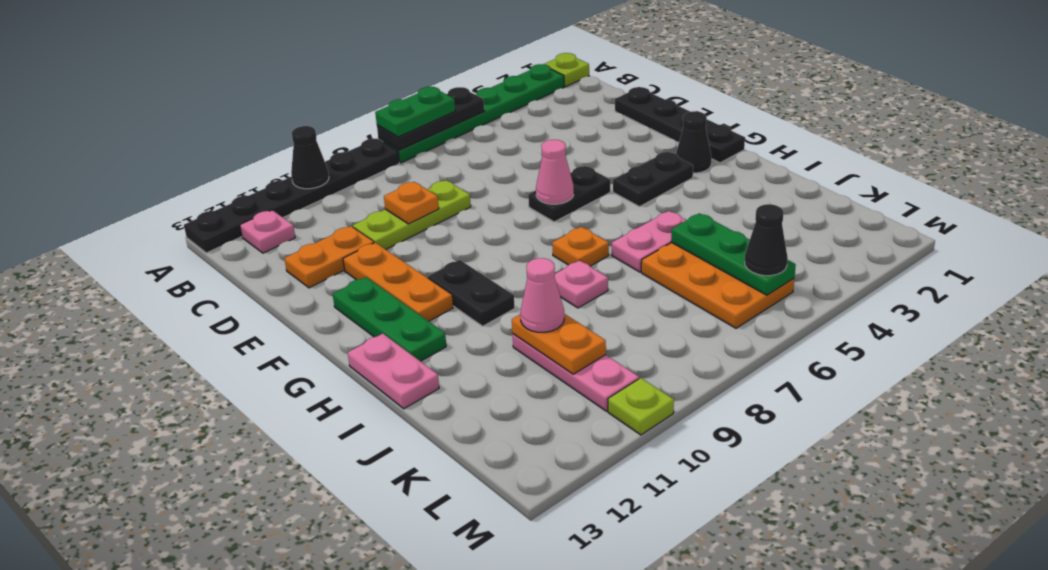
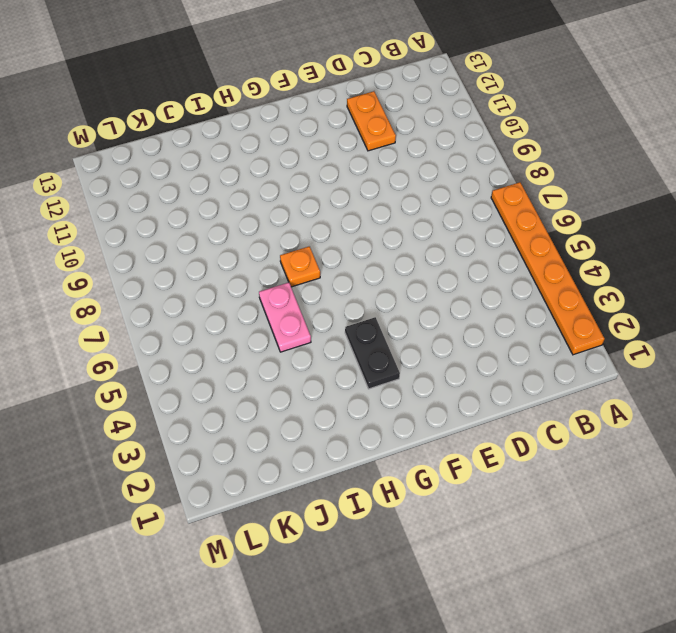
orange 1x6 plate [491,182,605,355] -> green 1x6 plate [378,64,564,163]
none -> lime 1x1 plate [544,53,589,87]
none -> black 1x6 plate [184,139,399,253]
none -> pink 1x1 plate [240,210,295,253]

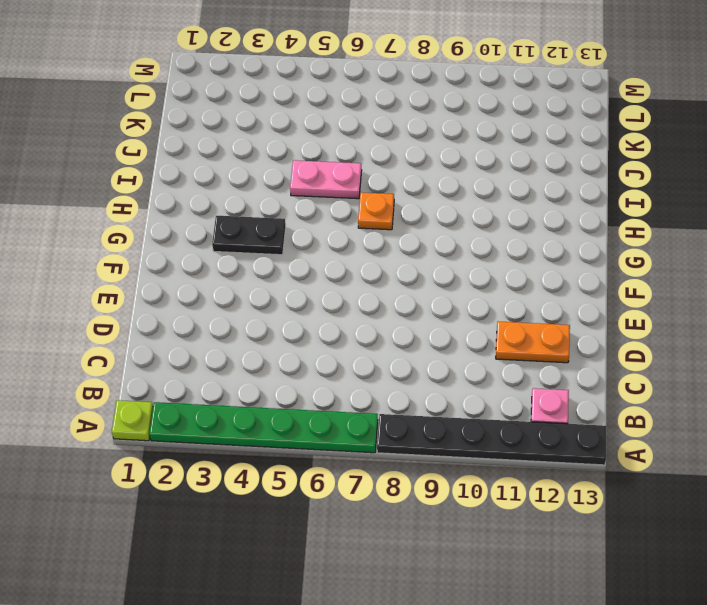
none -> black 1x4 plate [615,87,745,163]
none -> lime 1x3 plate [353,180,471,249]
none -> orange 1x3 plate [343,243,453,321]

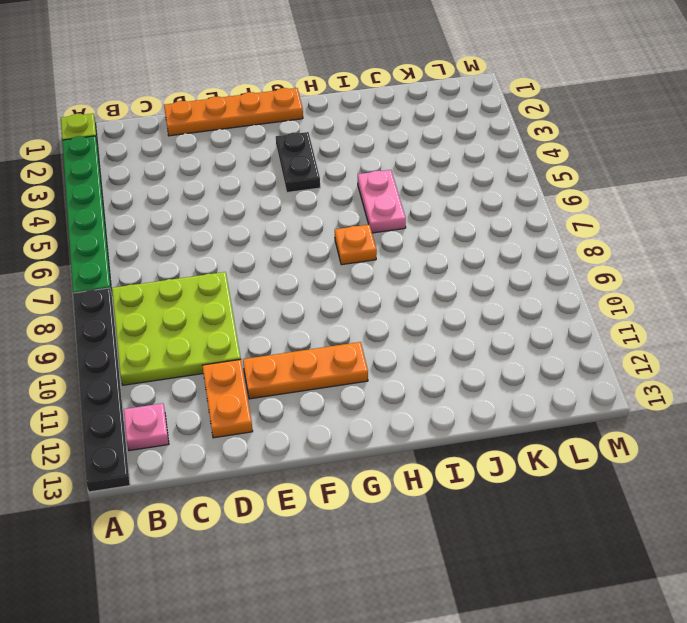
lime 3x3 plate [112,272,241,385] -> lime 1x3 plate [353,180,471,249]
orange 1x4 plate [164,88,303,136] -> black 1x4 plate [615,87,745,163]
none -> black 1x2 plate [528,166,610,222]
none -> green 1x3 plate [333,277,446,361]
none -> black 1x1 cone [676,111,712,173]

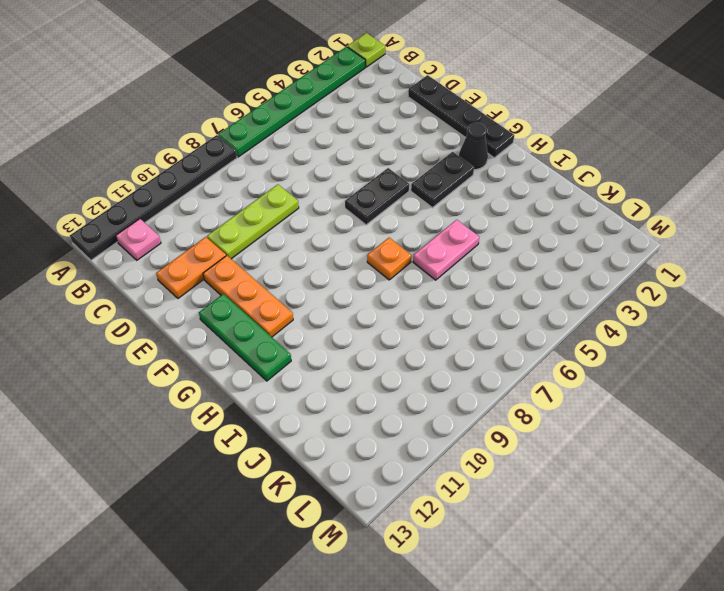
none -> black 1x2 plate [428,260,515,326]
none -> pink 1x2 plate [348,334,439,409]
none -> pink 1x1 plate [554,260,608,308]

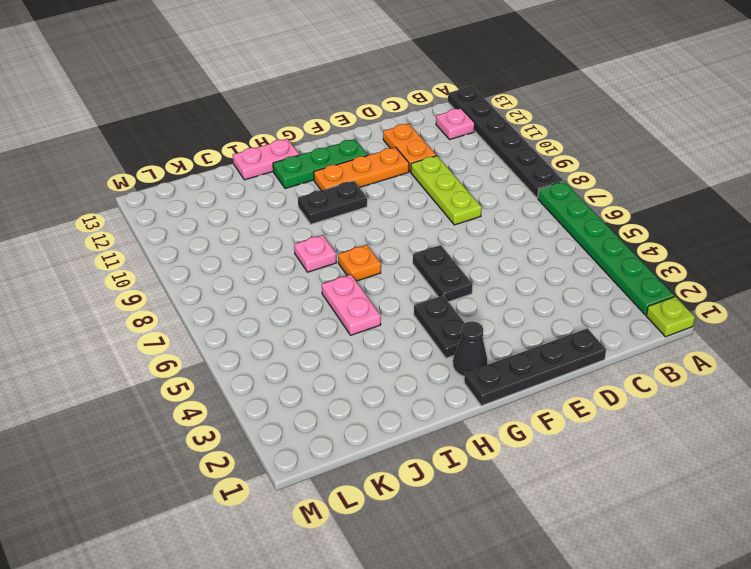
none -> orange 2x3 plate [641,243,794,328]
none -> pink 1x3 plate [513,334,639,411]
none -> lime 1x1 plate [608,378,674,435]

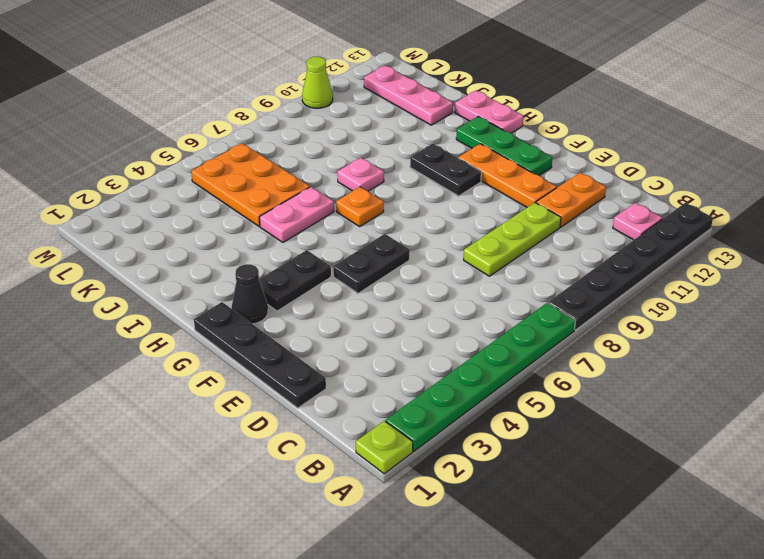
pink 1x3 plate [364,65,453,125] -> pink 1x3 plate moved to [513,334,639,411]
lime 1x1 cone [302,57,333,108] -> lime 1x1 plate [608,378,674,435]
none -> black 1x3 plate [377,87,484,150]
none -> black 1x1 cone [291,126,329,189]
none -> orange 1x1 plate [384,182,439,224]

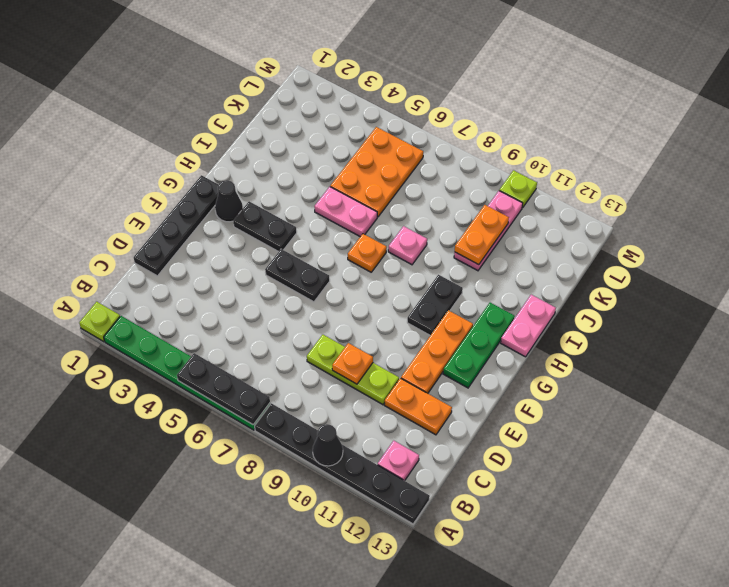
none -> pink 1x1 cone [536,140,574,204]
none -> green 1x3 plate [671,213,796,295]
none -> green 1x2 plate [375,87,455,137]

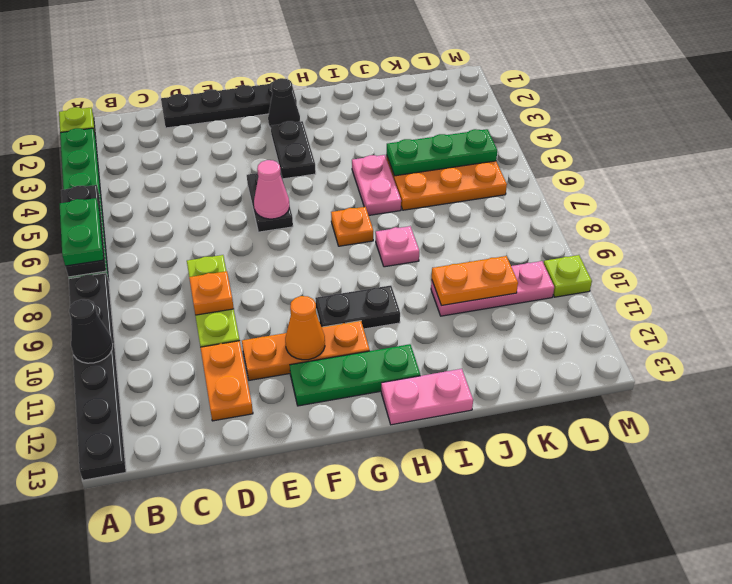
orange 1x1 cone [285,296,325,360] -> none
none -> pink 1x1 plate [240,210,295,253]
none -> pink 1x1 cone [520,258,564,332]
none -> black 1x1 cone [745,204,788,276]

